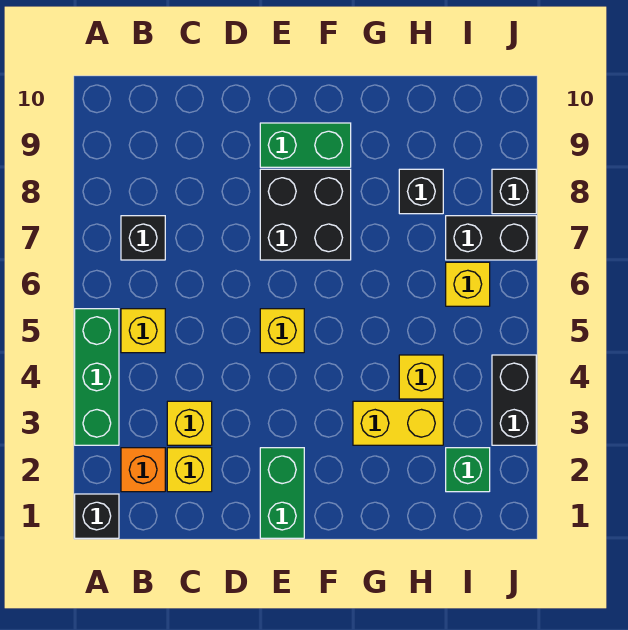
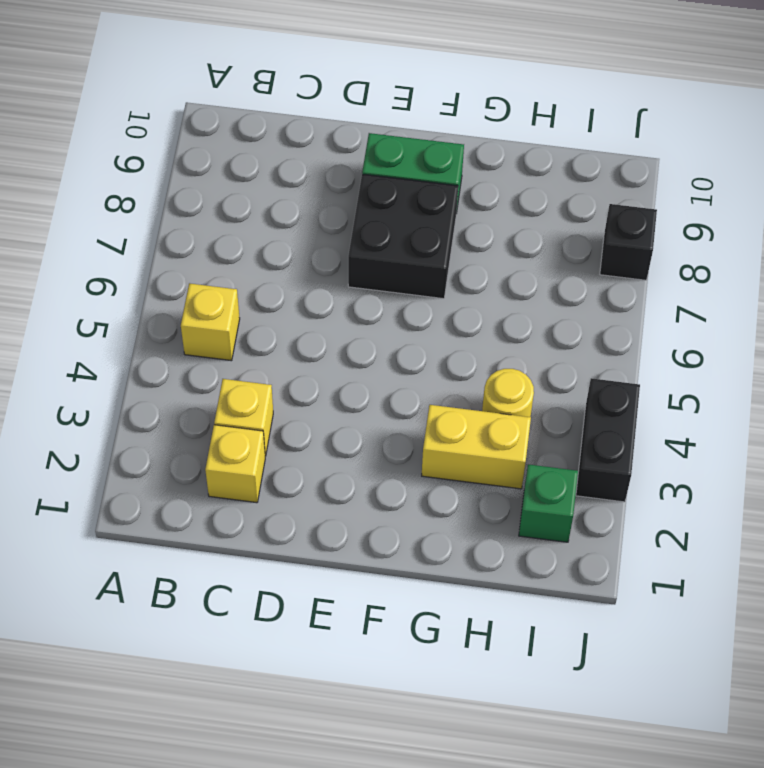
yellow 1x1 round brick [482,369,534,417] -> yellow 1x1 brick [399,355,443,399]
none -> black 1x1 brick [75,494,119,538]
none -> green 1x3 brick [75,309,119,445]
none -> orange 1x1 brick [121,448,165,492]

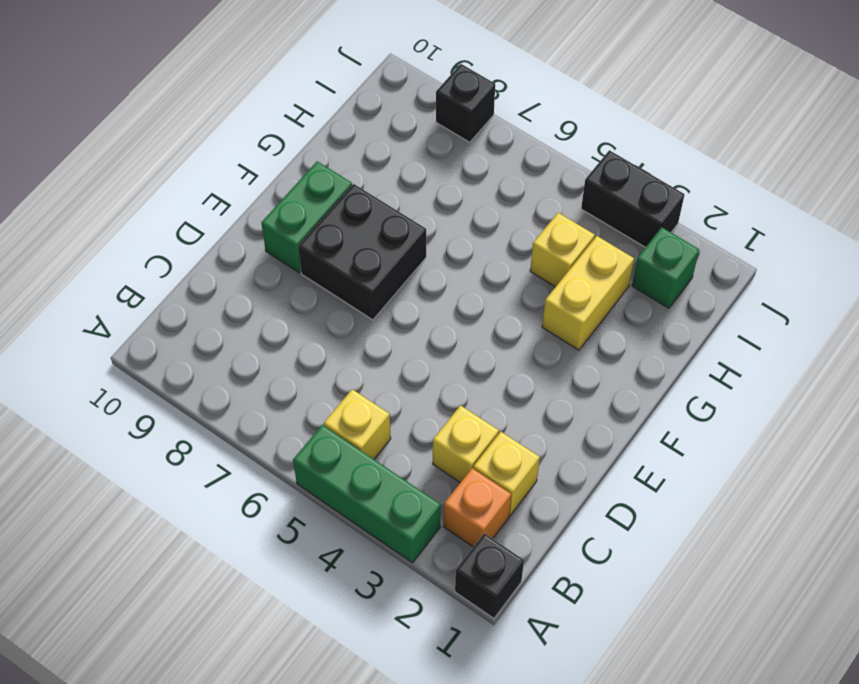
none -> black 1x1 brick [121,216,165,260]
none -> green 1x2 brick [260,448,304,538]
none -> yellow 1x1 brick [260,309,304,353]

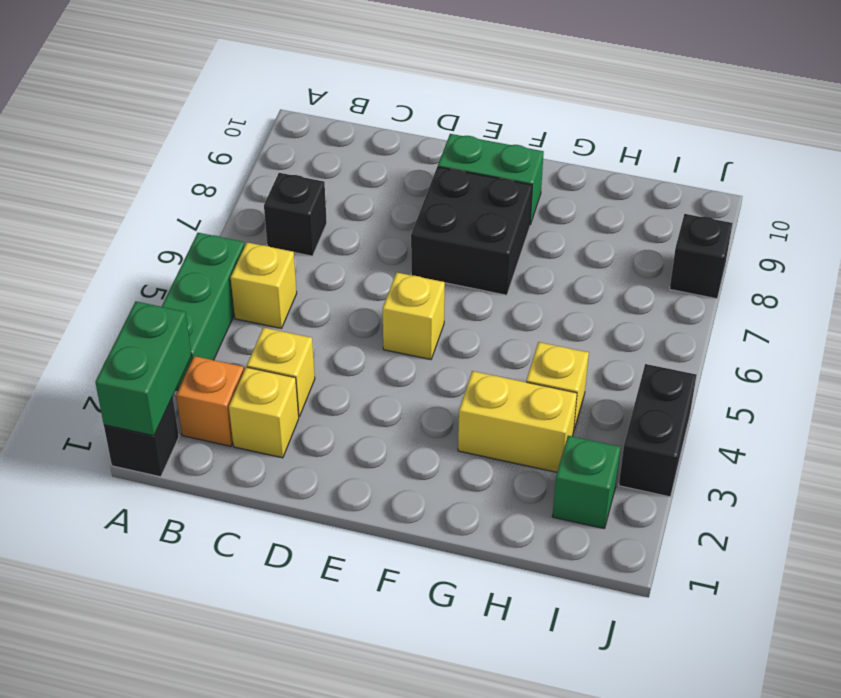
green 1x2 brick [95,301,191,436] -> green 1x2 brick moved to [260,448,304,538]
none -> black 1x1 brick [399,169,443,214]
none -> yellow 1x1 brick [446,262,490,306]
none -> black 1x2 brick [446,216,536,260]

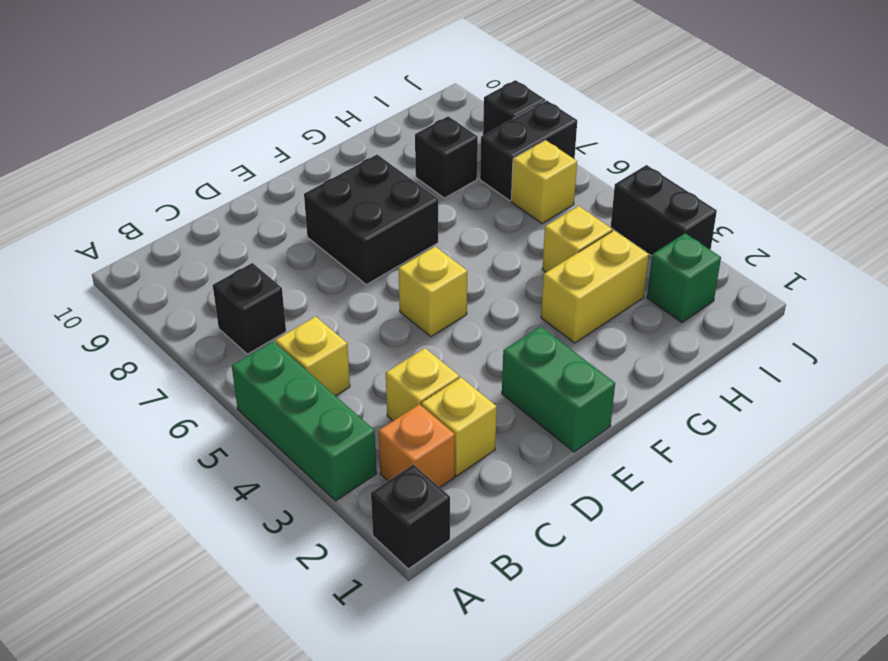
none -> green 1x2 brick [260,123,351,167]

